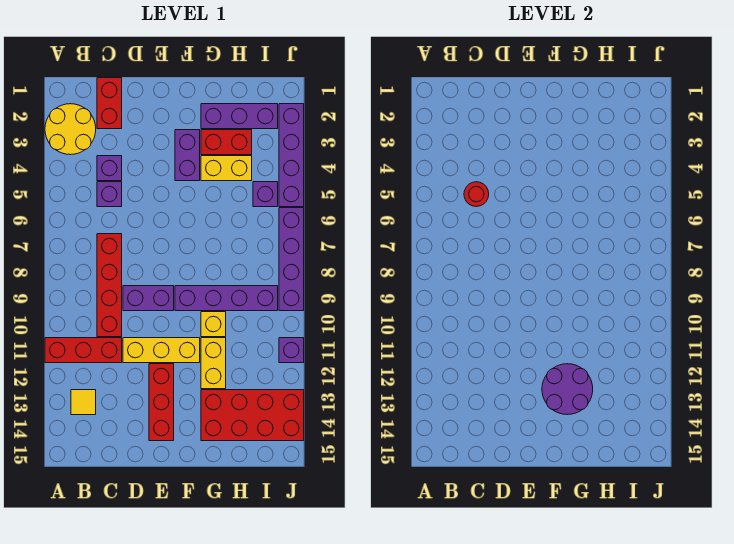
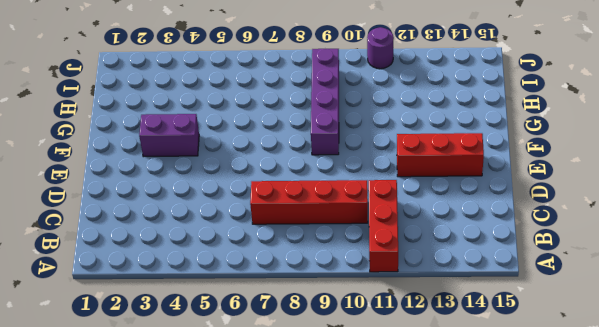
purple 1x1 round brick [367,27,394,69] -> purple 1x1 brick [279,338,304,363]
none -> yellow 2x2 round brick [45,104,96,155]
none -> yellow 1x1 tile [71,390,96,415]
none -> red 1x2 brick [97,78,122,129]

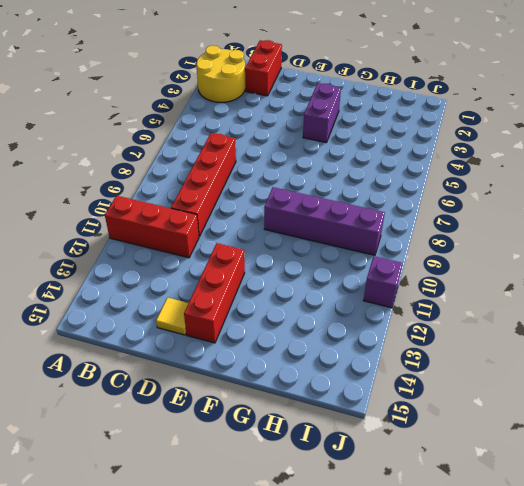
yellow 1x1 tile [156,298,188,335] -> yellow 1x1 tile moved to [71,390,96,415]
none -> purple 1x1 brick [97,156,122,181]
none -> purple 1x1 brick [97,182,122,207]
none -> purple 1x2 brick [123,286,174,311]

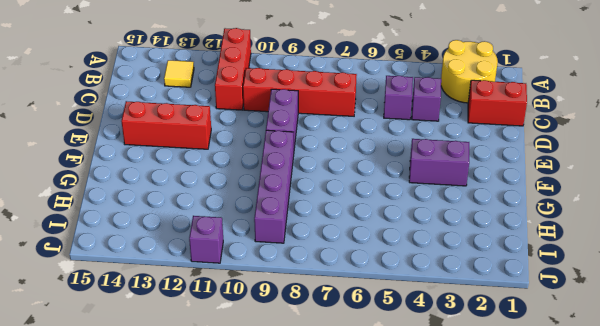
none -> yellow 1x3 brick [123,338,200,363]
none -> purple 1x3 brick [201,104,278,129]
none -> red 1x2 brick [201,130,252,155]

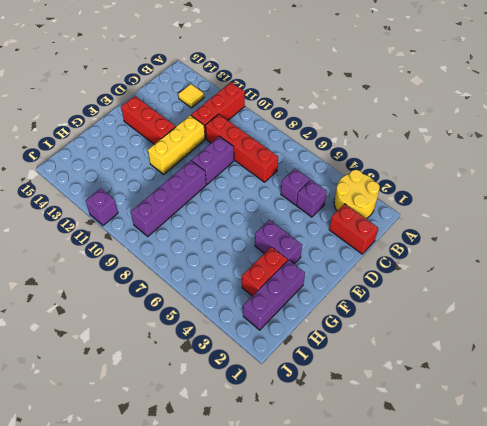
none -> yellow 1x2 brick [201,156,252,181]
none -> yellow 1x1 brick [201,312,226,337]
none -> yellow 1x2 brick [201,338,226,389]

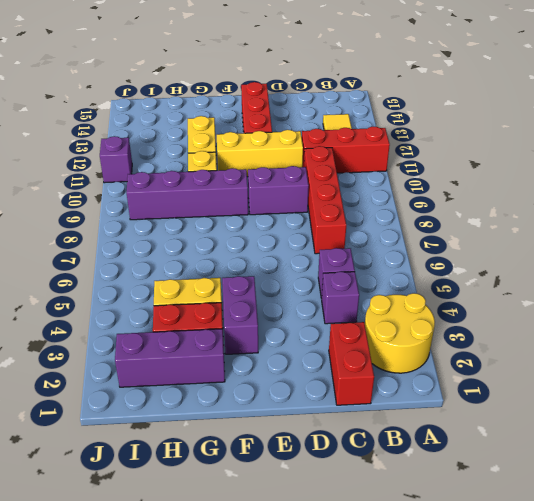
none -> red 2x4 brick [201,390,304,441]
none -> purple 1x1 brick [253,182,278,207]
none -> purple 1x4 brick [279,104,304,207]

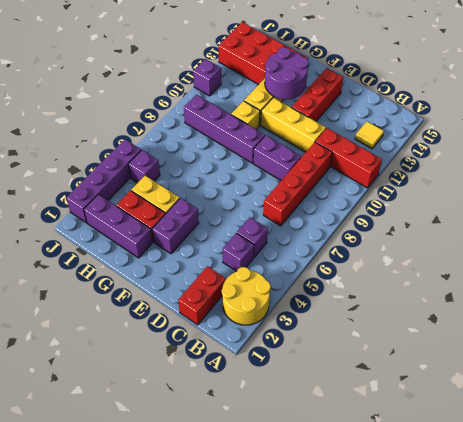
none -> purple 1x4 brick [279,208,304,311]
none -> red 1x1 round brick [464,182,489,207]

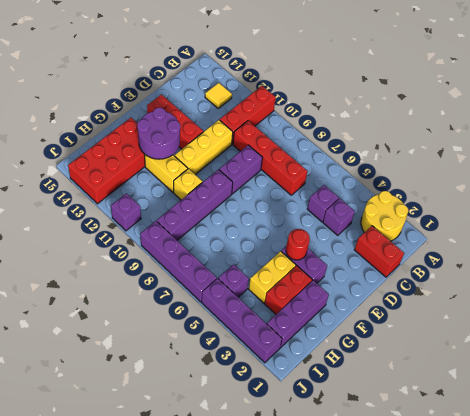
red 1x1 round brick [286,229,310,260] -> red 1x1 round brick moved to [464,182,489,207]

